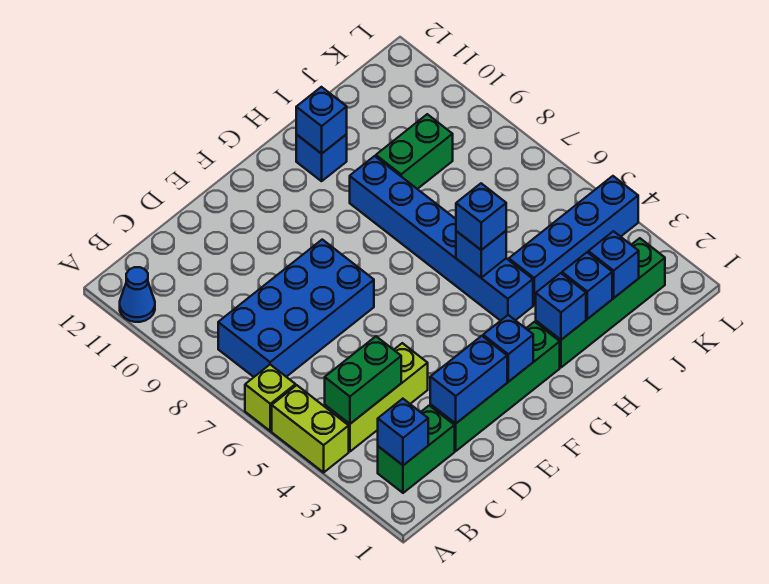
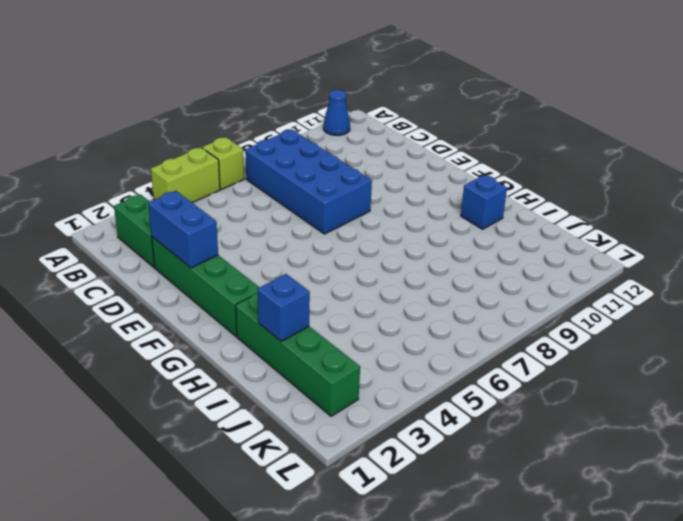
none -> lime 1x3 brick [325,343,428,452]
none -> blue 1x6 brick [350,156,533,321]
none -> blue 1x4 brick [509,176,638,305]

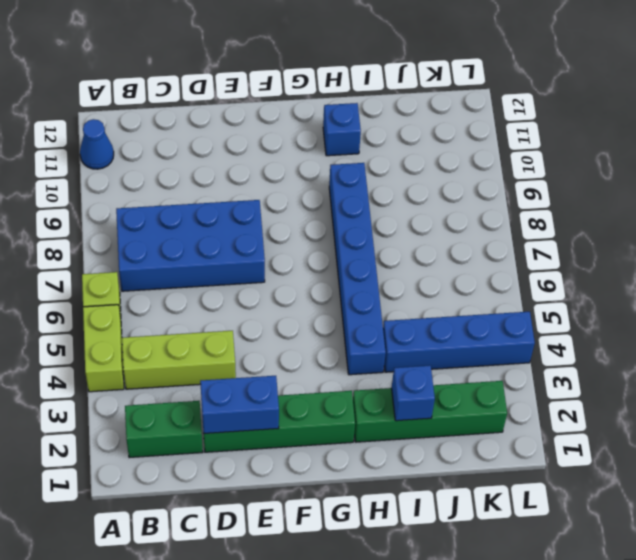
none -> green 1x2 brick [376,114,453,189]
none -> blue 1x1 brick [378,399,428,465]
none -> green 1x2 brick [325,336,401,424]

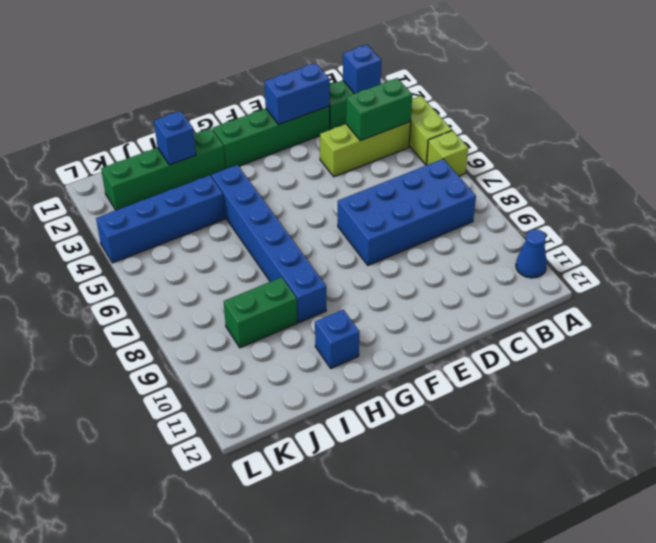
none -> blue 1x1 brick [483,315,533,382]
none -> blue 1x1 brick [536,273,586,340]
none -> blue 1x1 brick [456,231,506,278]

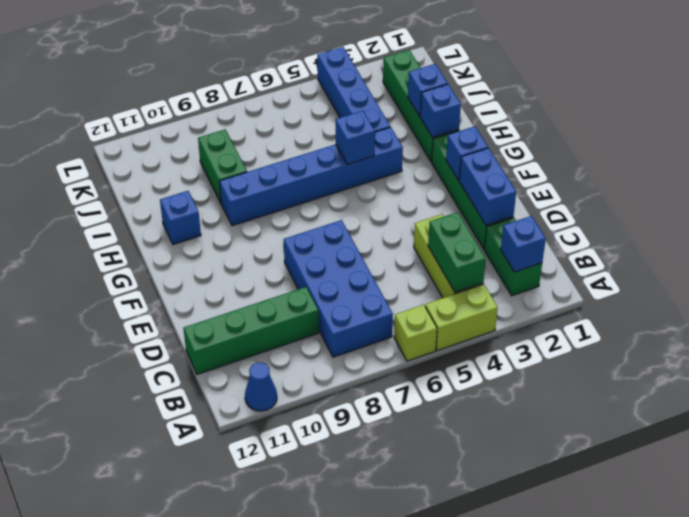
green 1x4 brick [183,287,319,374] -> none
none -> blue 1x1 brick [296,87,347,154]
none -> blue 1x1 brick [588,231,639,298]
none -> blue 1x1 brick [456,183,506,250]

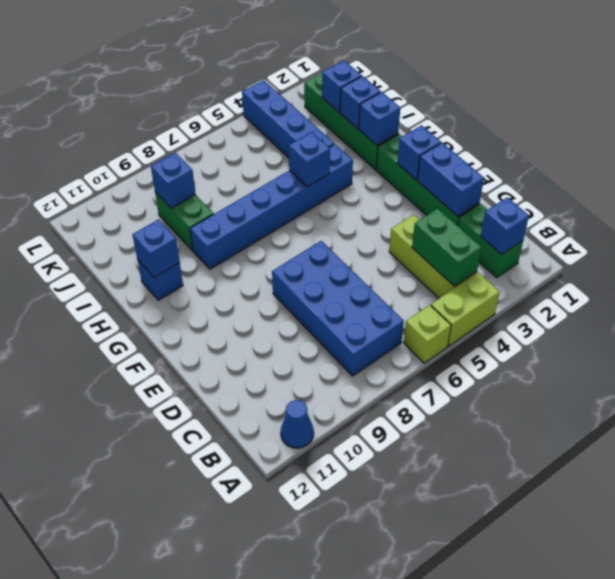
blue 1x1 brick [151,153,195,208] -> blue 1x1 brick moved to [456,183,506,250]

